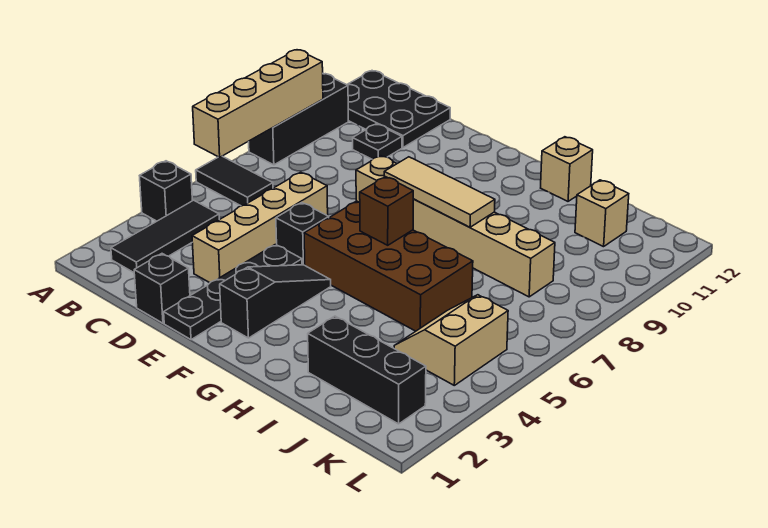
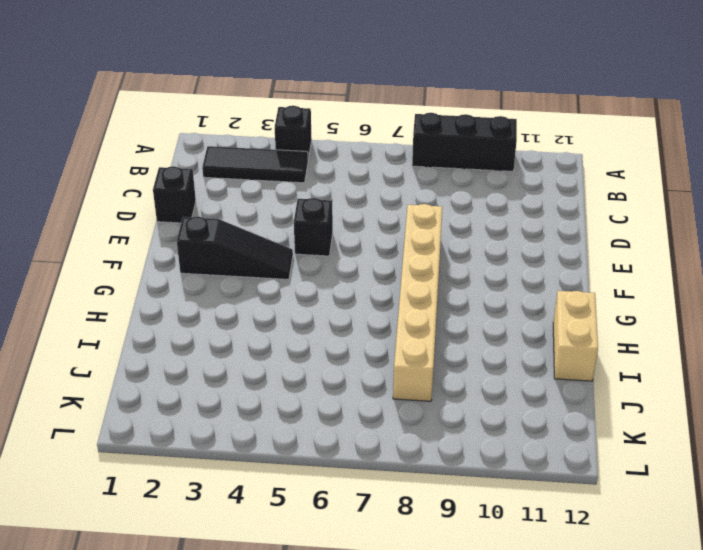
tan 1x2 brick [553,291,598,381] -> tan 1x1 brick [541,137,593,201]
none -> black 1x2 tile [196,156,273,206]
none -> black 2x3 plate [347,71,450,147]
none -> black 1x1 plate [353,124,402,159]

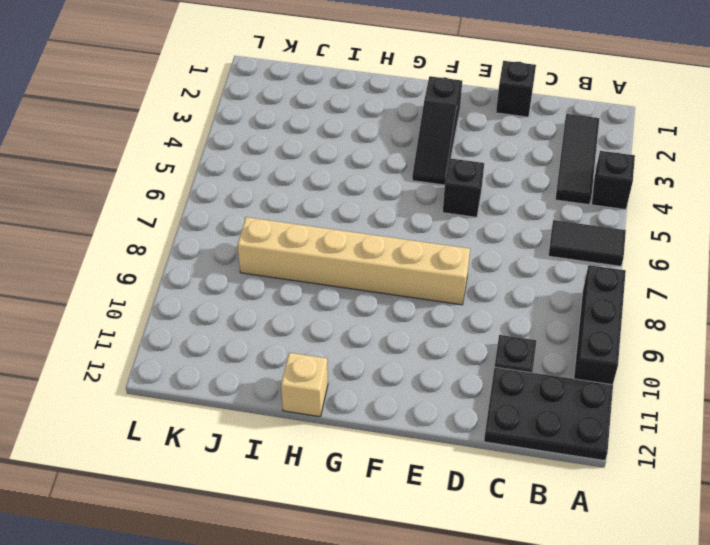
none -> tan 1x4 brick [192,172,328,283]
none -> black 1x4 plate [164,244,302,340]
none -> brown 2x4 brick [304,201,473,331]

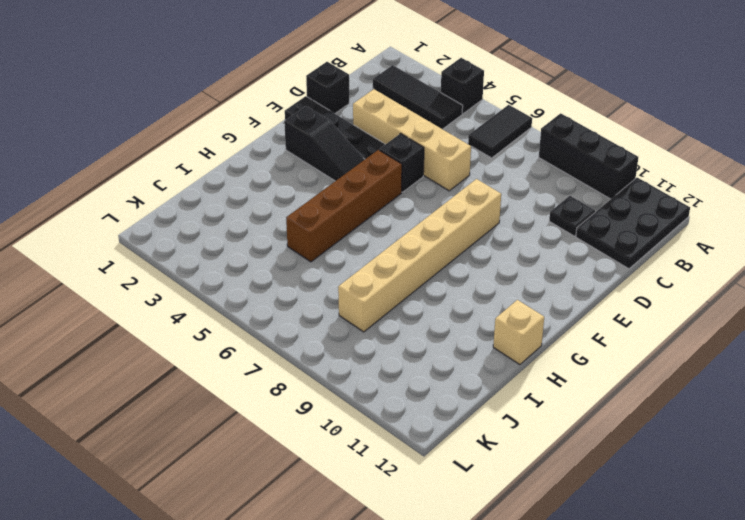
brown 1x4 brick [286,150,402,262] -> brown 2x4 brick [304,201,473,331]
none -> black 1x3 brick [308,316,426,424]
none -> tan 2x2 slope [394,295,508,385]
none -> tan 1x1 brick [575,180,629,247]

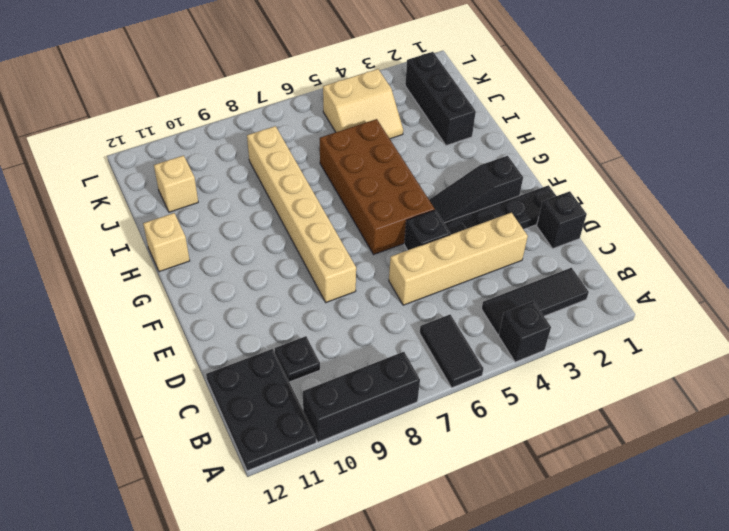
none -> tan 1x4 brick [193,50,323,157]
none -> tan 1x3 tile [384,157,495,227]
none -> brown 1x1 brick [360,177,413,245]

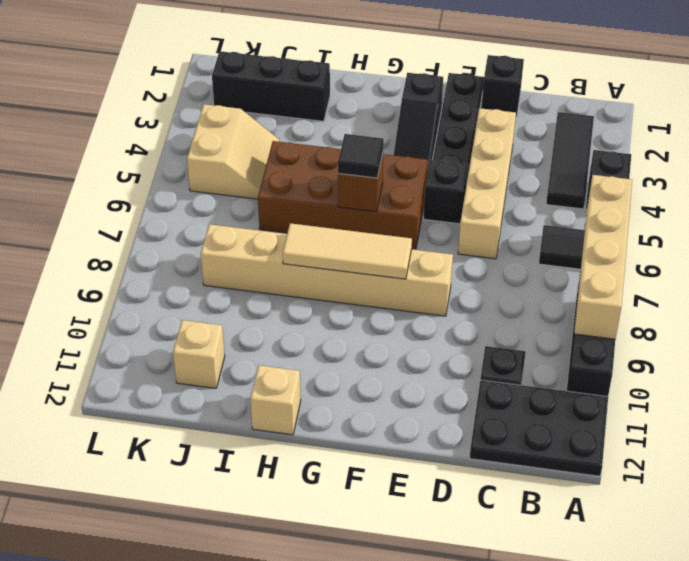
black 1x1 tile [338,134,384,178] -> none

